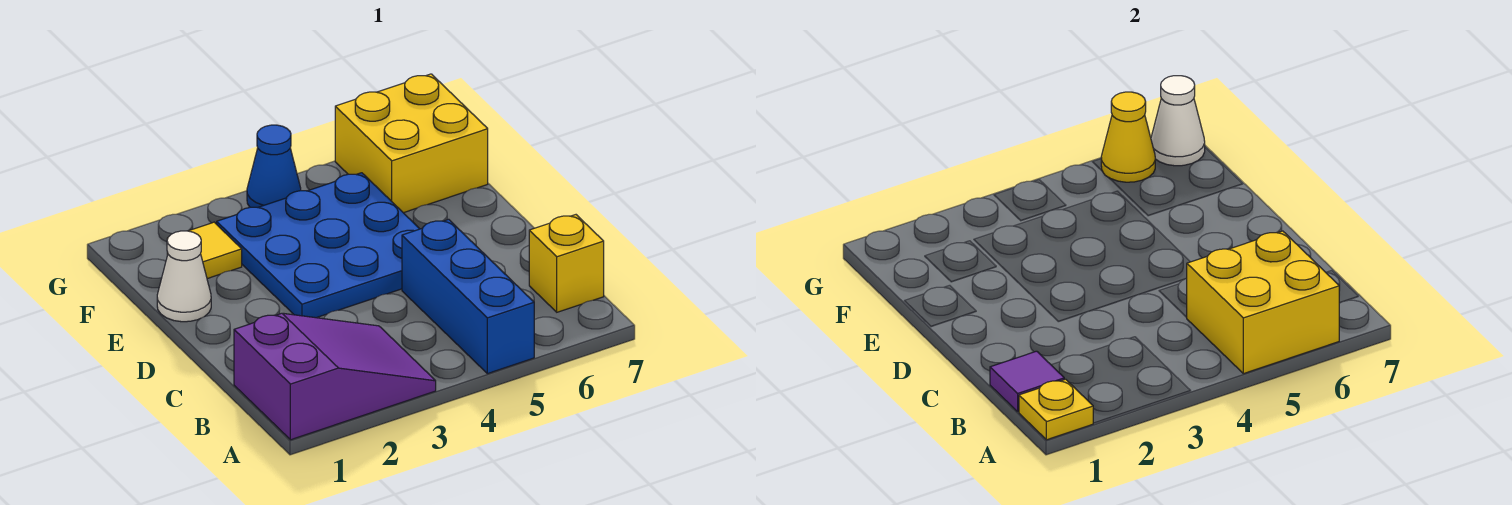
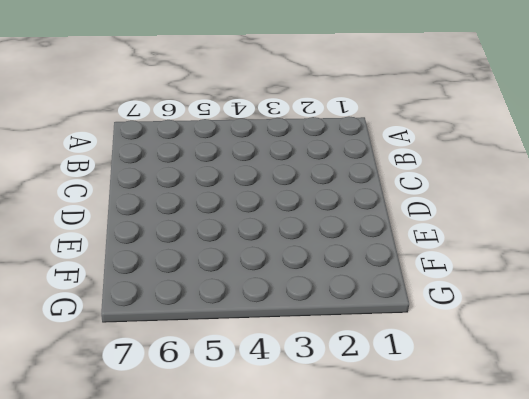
none -> purple 2x3 slope [234,313,436,440]
none -> blue 1x3 brick [402,219,534,374]
none -> yellow 1x1 brick [529,215,604,312]

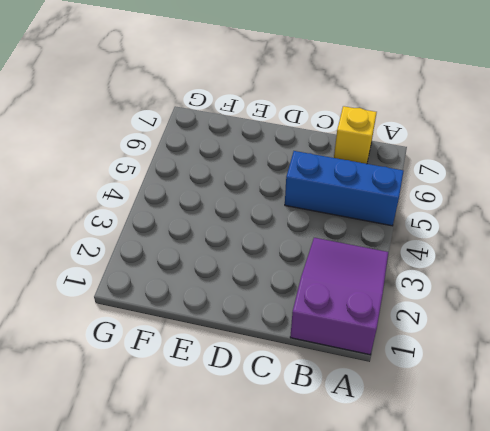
none -> blue 3x3 plate [217,173,419,318]
none -> white 1x1 cone [157,231,211,322]
none -> yellow 1x1 tile [167,222,242,279]

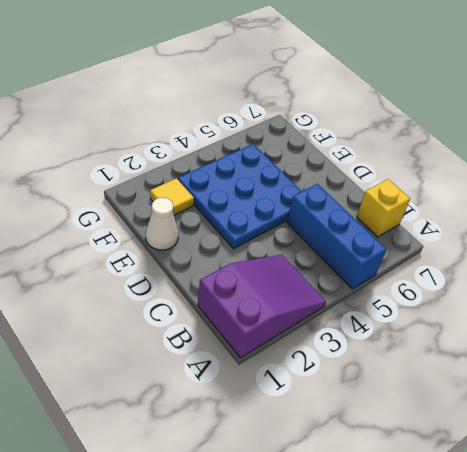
none -> yellow 2x2 brick [335,74,488,213]
none -> blue 1x1 cone [247,125,301,207]
none -> yellow 1x1 plate [1019,379,1093,440]

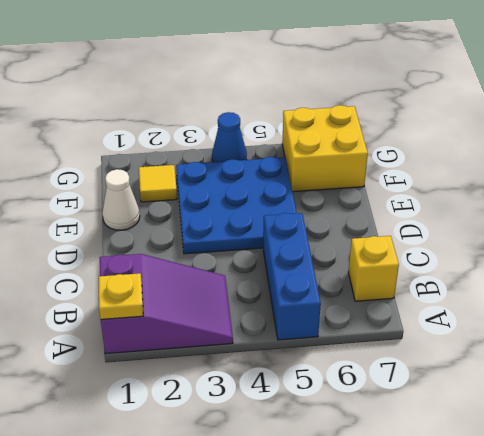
none -> yellow 2x2 brick [1187,231,1339,374]
none -> purple 1x1 tile [990,351,1064,412]
none -> yellow 1x1 cone [1101,92,1155,182]

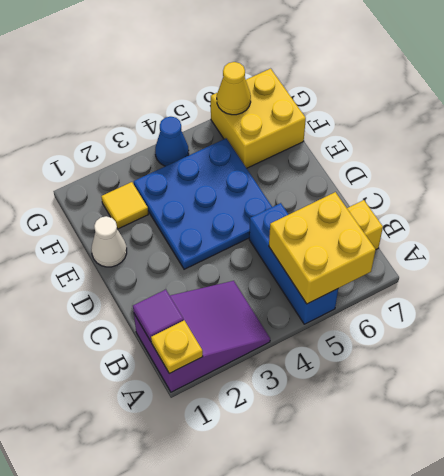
none -> white 1x1 cone [1151,76,1205,166]

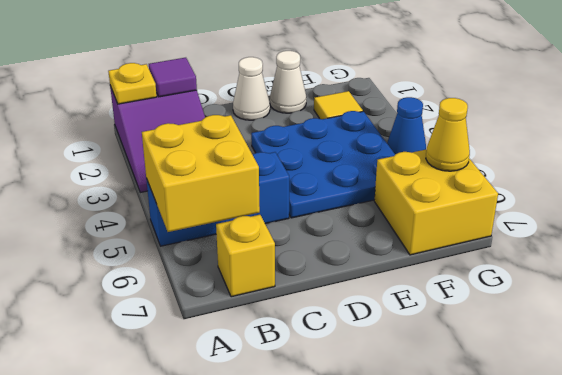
white 1x1 cone [233,57,270,120] -> white 1x1 cone moved to [1151,76,1205,166]

